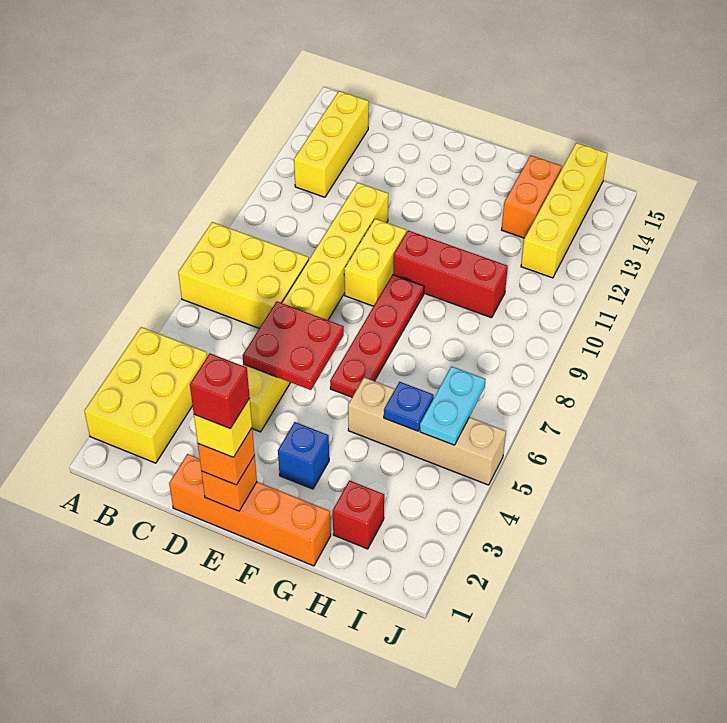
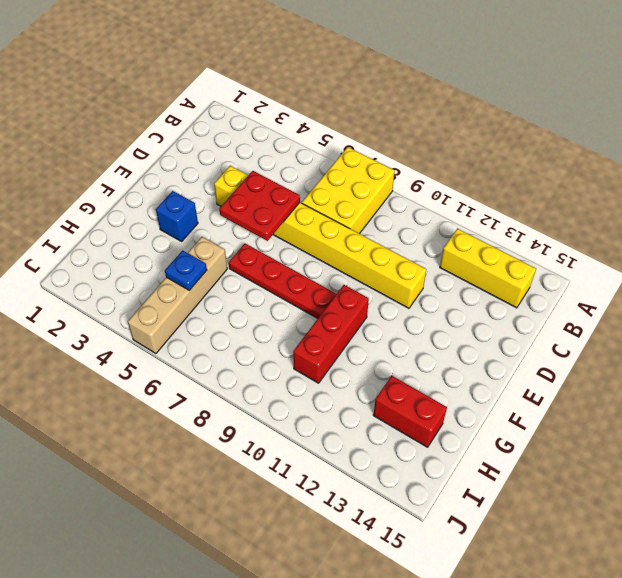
red 1x2 brick [373,376,447,447] -> orange 1x2 brick [502,155,562,238]
none -> yellow 2x3 brick [84,327,207,463]
none -> orange 1x4 brick [169,454,331,566]
none -> yellow 1x2 brick [344,219,406,306]

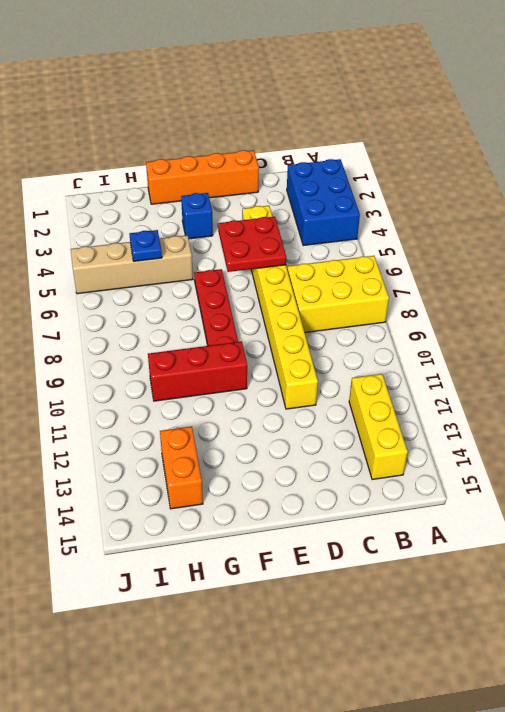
blue 2x3 brick [287,159,360,246] -> yellow 2x3 brick [84,327,207,463]
none -> yellow 1x2 brick [344,219,406,306]
none -> red 1x1 brick [333,481,384,549]
none -> yellow 1x4 brick [521,143,608,278]

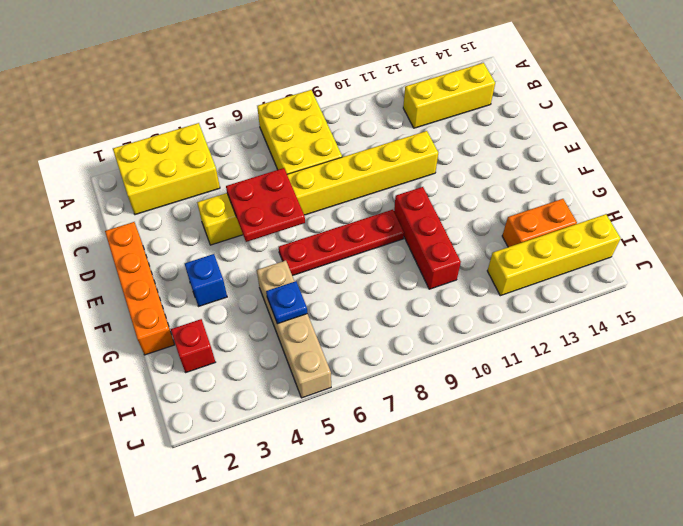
none -> yellow 1x2 brick [344,219,406,306]
none -> orange 1x1 brick [201,456,257,511]
none -> cyan 1x2 plate [420,366,485,445]

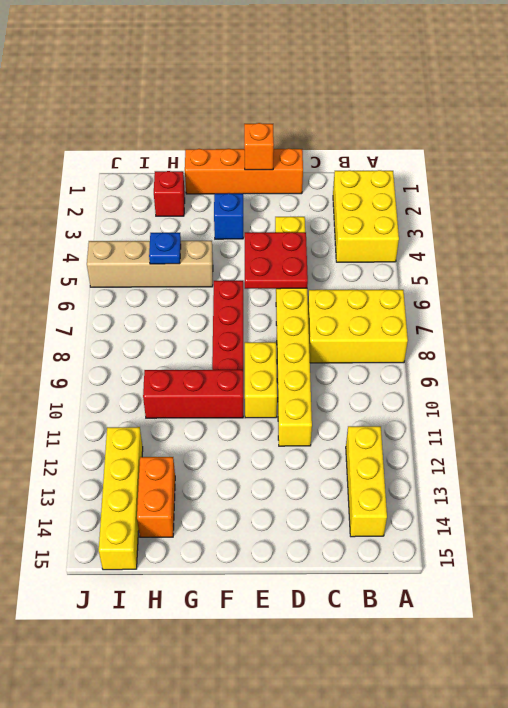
none -> cyan 1x2 plate [420,366,485,445]
none -> orange 1x1 brick [198,428,255,485]
none -> yellow 1x1 brick [194,398,252,457]

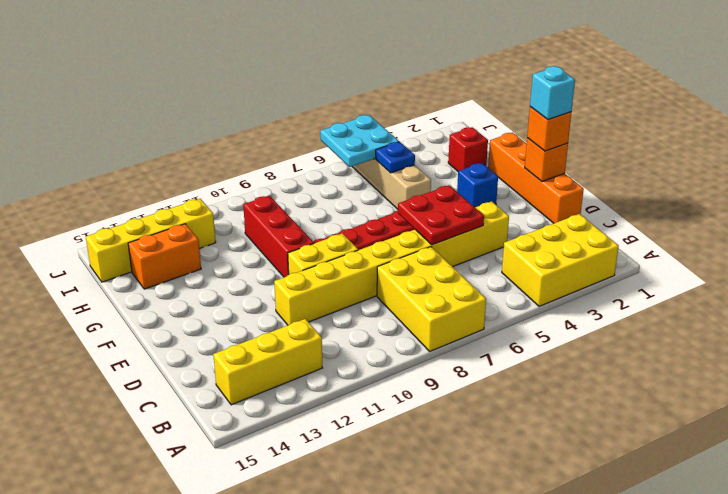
cyan 1x1 brick [530,66,575,120] -> yellow 1x1 brick [194,398,252,457]
cyan 2x2 plate [320,115,399,167] -> cyan 1x2 plate [420,366,485,445]
none -> red 1x1 brick [190,353,250,429]

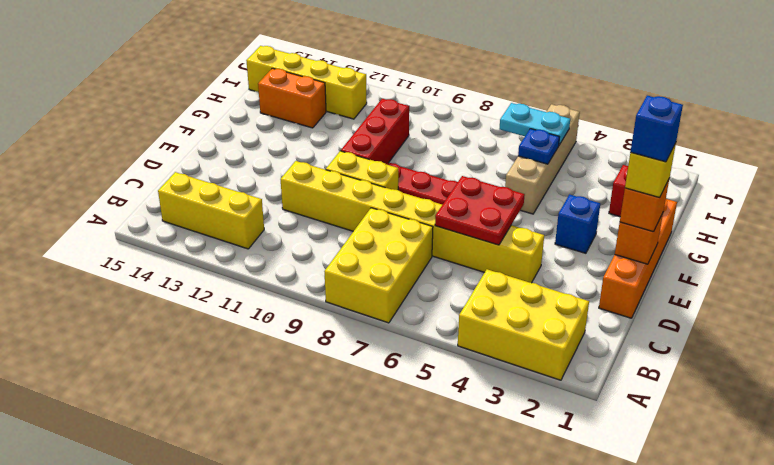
blue 1x1 brick [631,96,683,162] -> red 1x1 brick [190,353,250,429]

